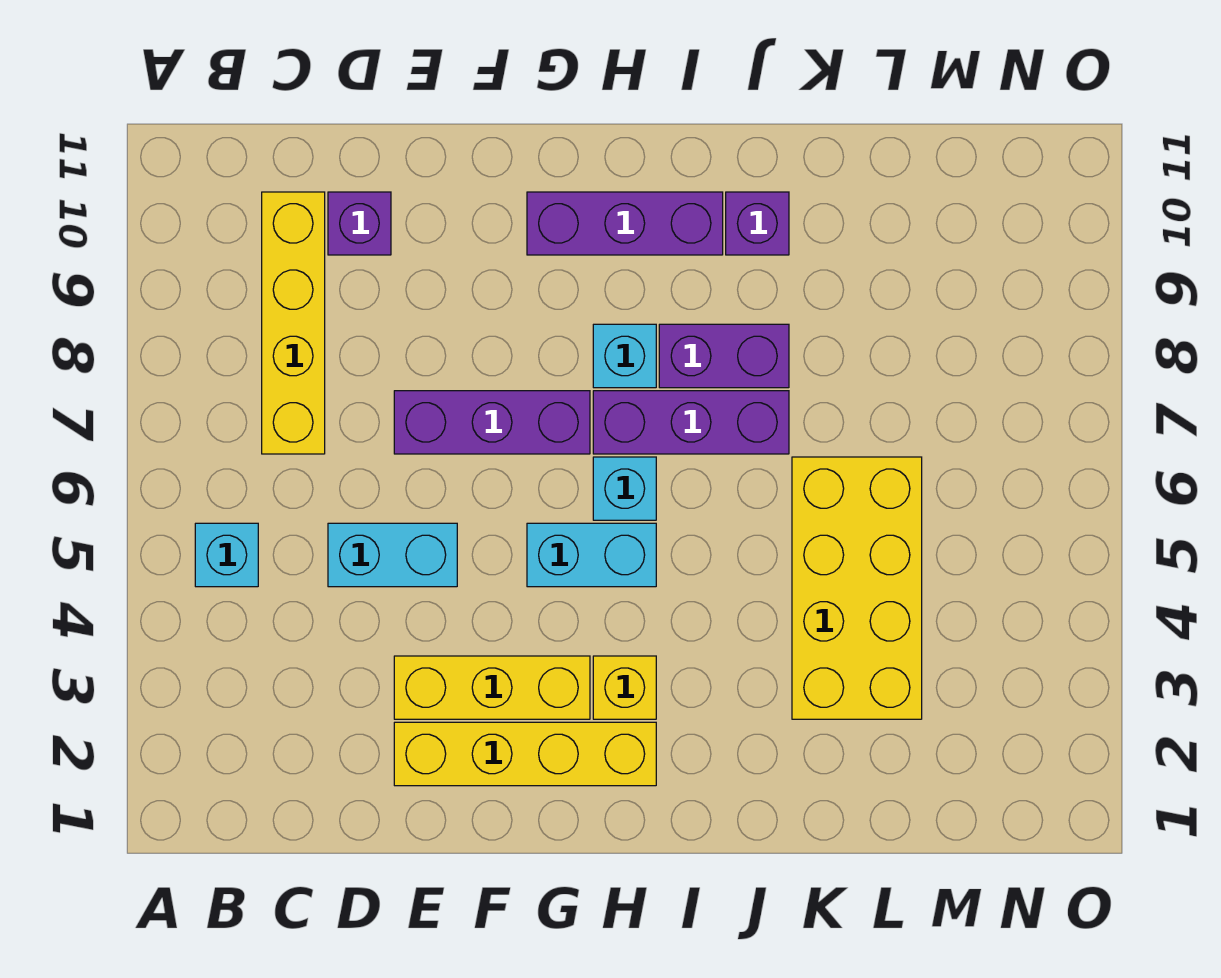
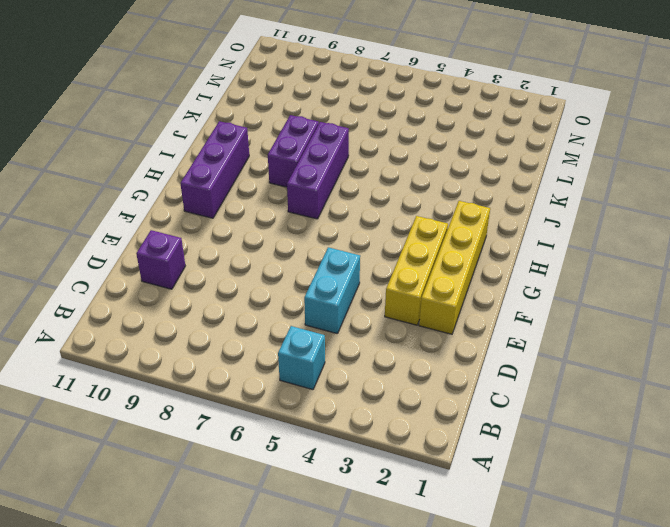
none -> yellow 1x4 brick [262,192,325,454]
none -> purple 1x3 brick [394,391,590,454]
none -> cyan 1x2 brick [527,523,656,587]

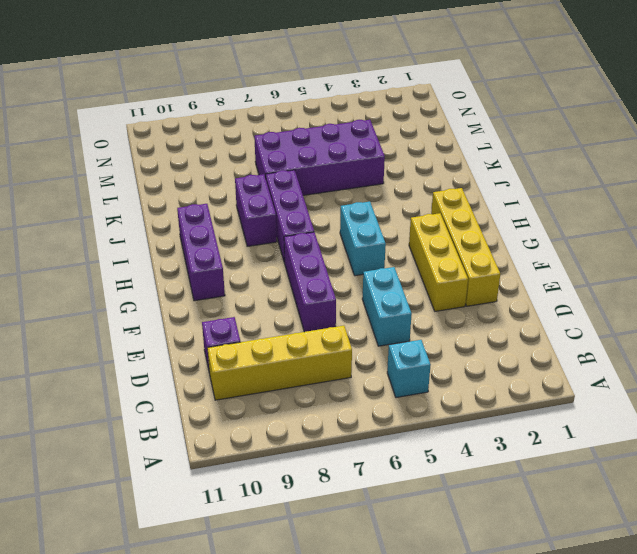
purple 2x4 brick [254,120,385,195] -> yellow 2x4 brick [792,457,922,719]
none -> yellow 1x1 brick [593,656,656,719]
none -> cyan 1x1 brick [593,457,656,520]
none -> cyan 1x1 brick [593,324,656,388]

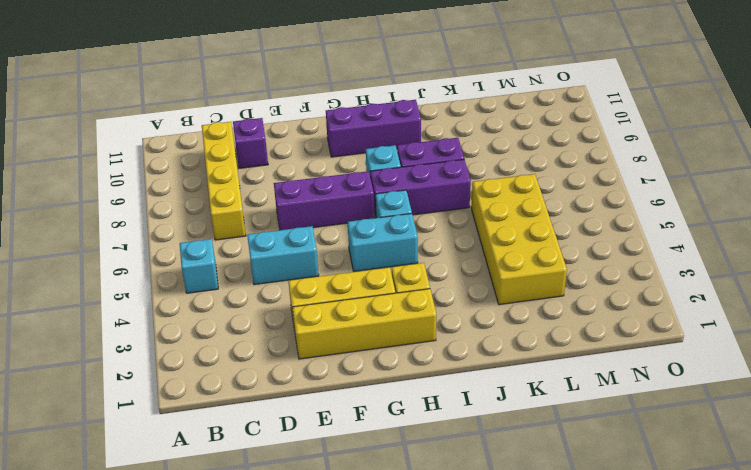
none -> purple 1x1 brick [726,192,789,255]

